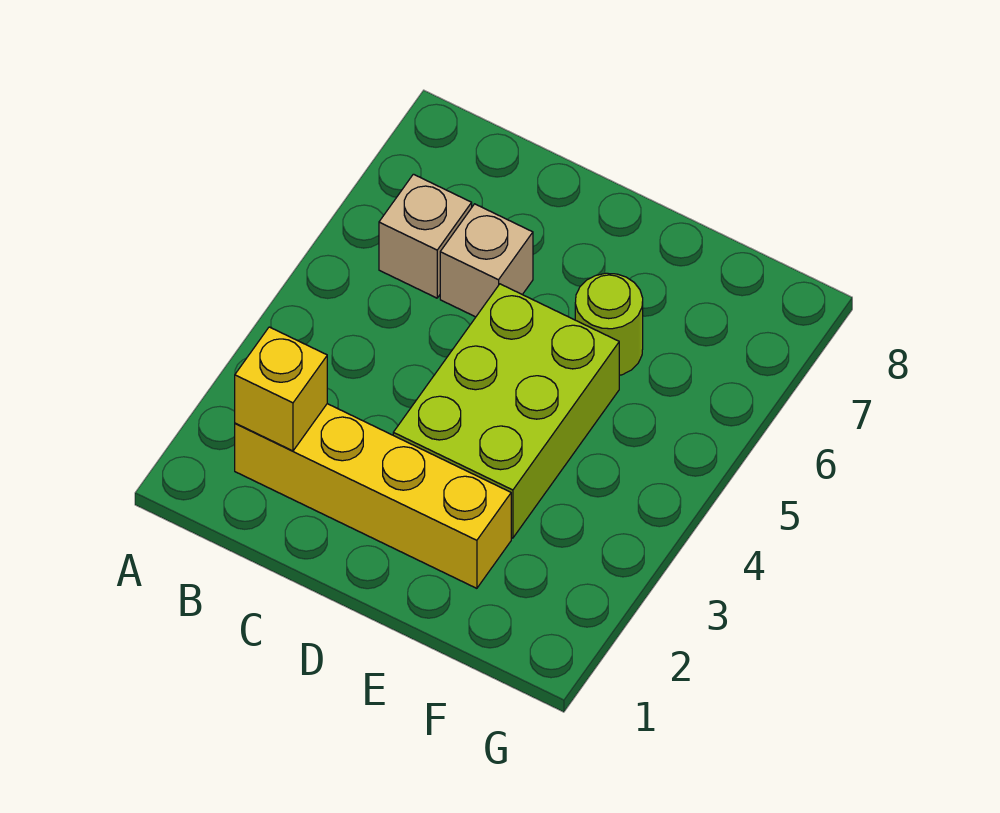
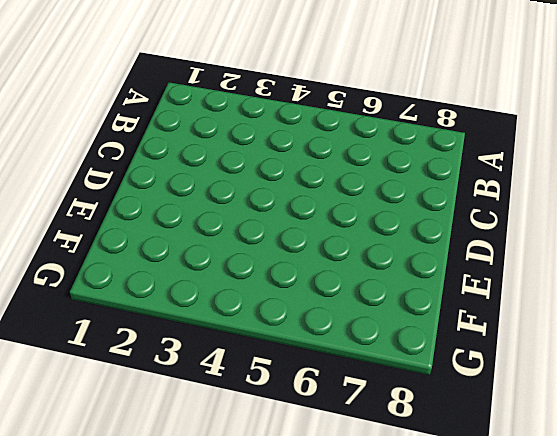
none -> yellow 1x4 brick [235,404,511,588]
none -> tan 1x1 brick [379,174,472,298]

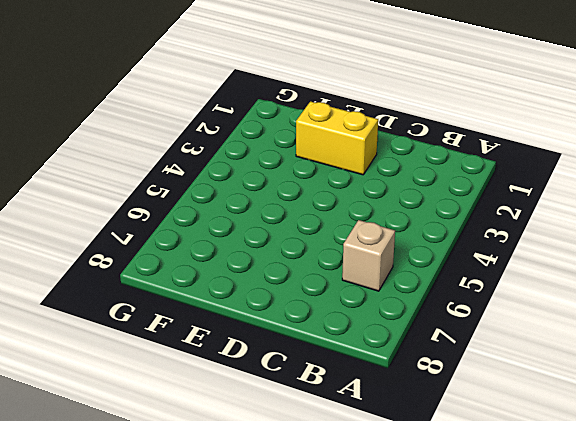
yellow 1x2 brick [296,102,378,175] -> yellow 1x4 brick [235,404,511,588]
none -> tan 1x1 brick [440,204,533,317]
none -> lime 2x3 brick [393,284,619,538]

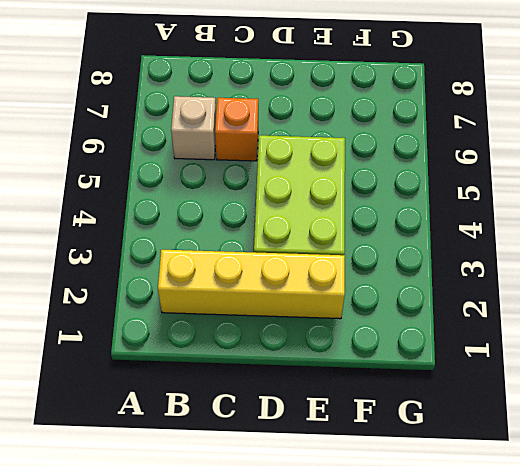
orange 1x1 brick [215,98,258,161] -> tan 1x1 brick [440,204,533,317]
none -> lime 1x1 round brick [575,273,643,375]
none -> yellow 1x1 brick [235,327,327,451]

